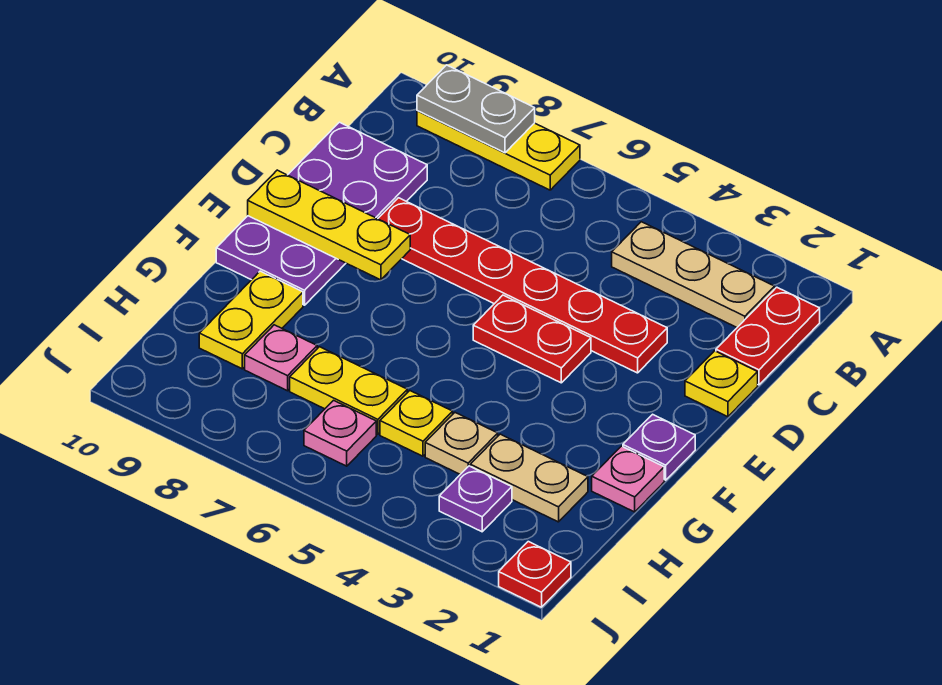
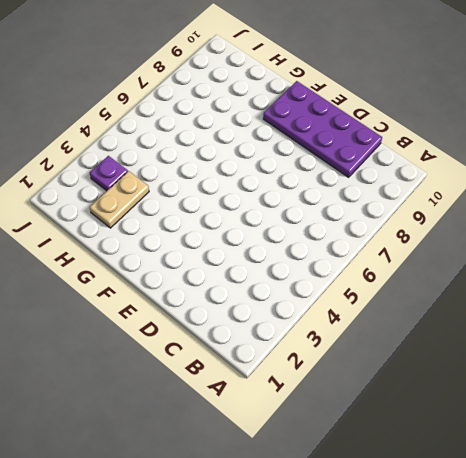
none -> yellow 1x3 plate [417,111,580,190]
none -> red 1x2 plate [716,287,820,385]
none -> tan 1x3 plate [612,222,775,327]

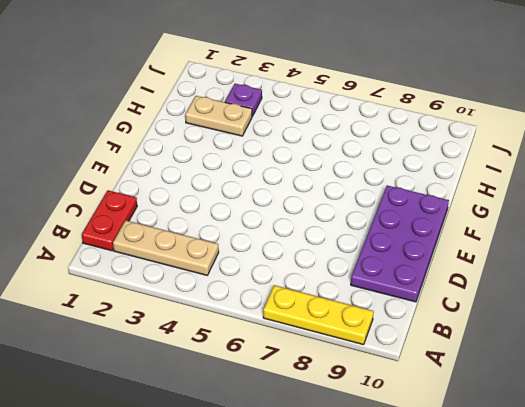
none -> yellow 1x1 plate [685,351,758,417]
none -> red 1x6 plate [378,198,667,373]
none -> red 1x2 plate [473,295,591,383]

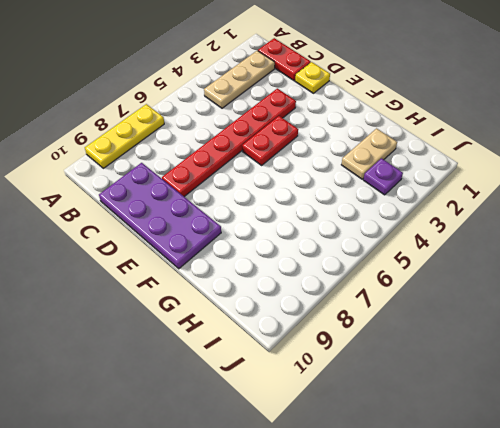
none -> purple 1x1 plate [623,414,695,480]
none -> pink 1x1 plate [592,446,664,512]
none -> yellow 1x2 plate [199,271,303,369]

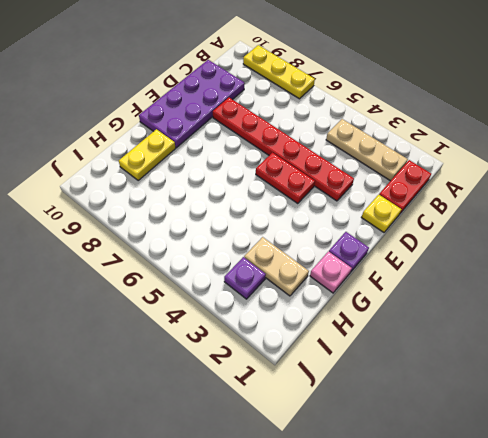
none -> tan 1x1 plate [425,413,498,474]
none -> yellow 1x1 plate [380,391,453,456]
none -> yellow 1x2 plate [290,347,407,434]

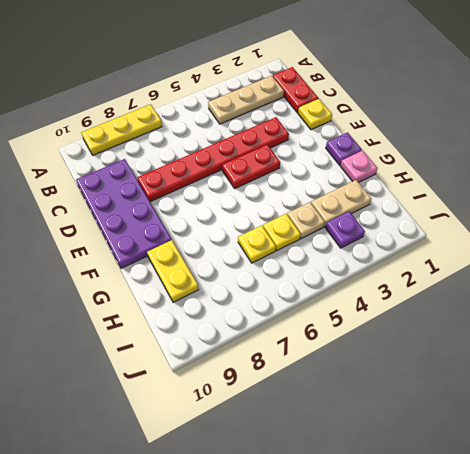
yellow 1x1 plate [238,225,276,263] -> yellow 1x2 plate [290,347,407,434]
none -> pink 1x1 plate [245,325,317,391]
none -> pink 1x1 plate [304,400,376,466]
none -> red 1x1 plate [499,542,571,607]

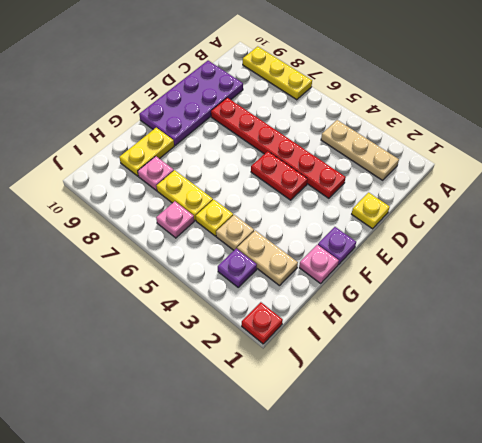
none -> red 1x2 plate [716,287,820,385]
none -> grey 1x2 plate [417,65,535,153]
none -> yellow 1x3 plate [248,170,410,280]

